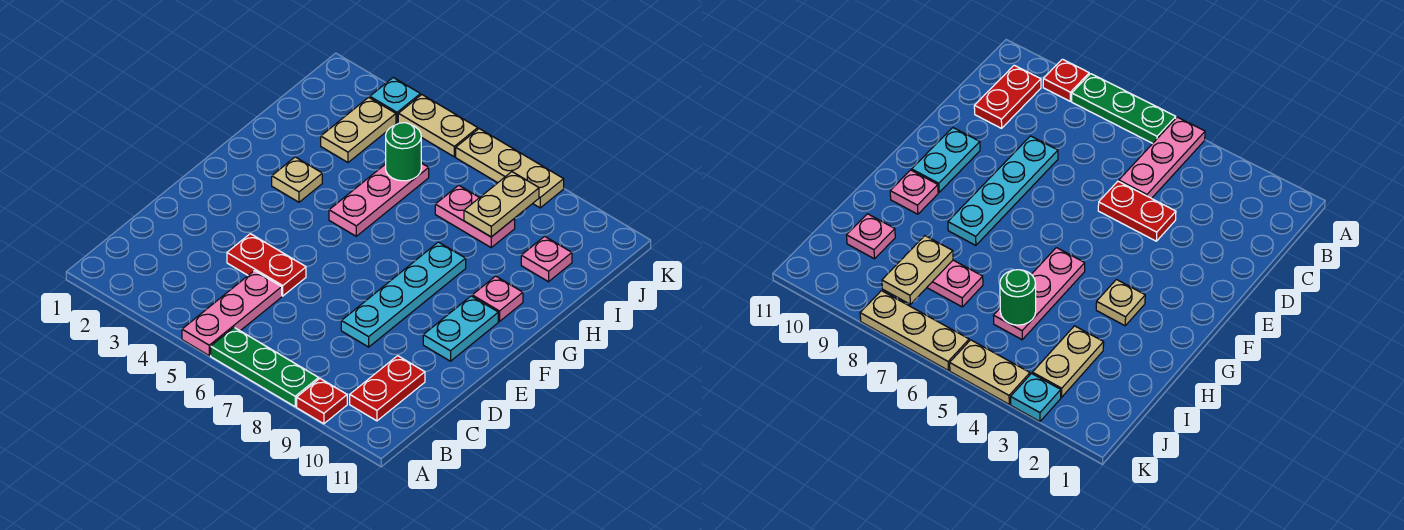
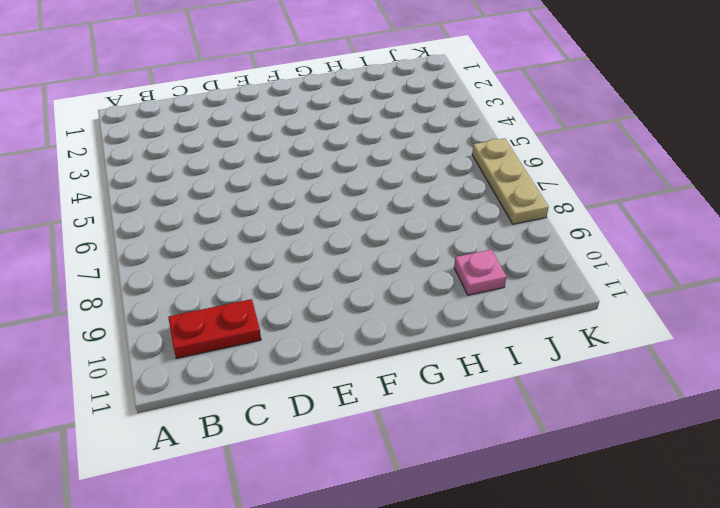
none -> pink 1x3 plate [182,271,282,355]
none -> green 1x3 plate [211,328,319,407]
none -> red 1x1 plate [297,379,347,424]

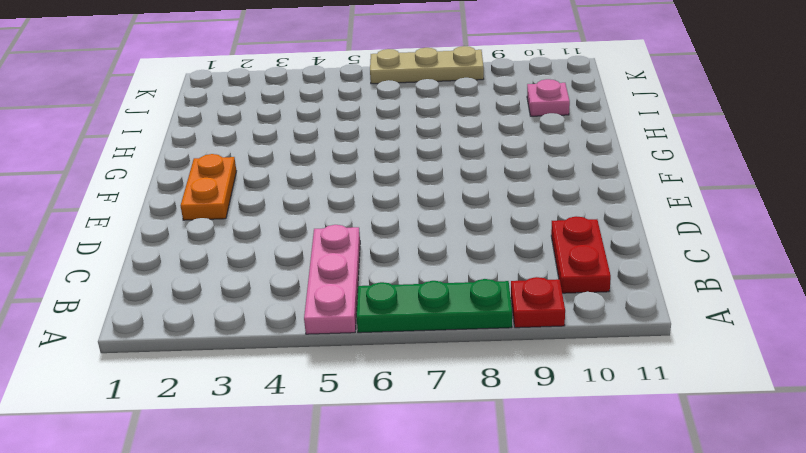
orange 1x2 plate [181,154,236,220] -> none
none -> red 1x2 plate [227,234,306,296]
none -> cyan 1x4 plate [341,242,466,347]
none -> cyan 1x2 plate [423,296,498,361]

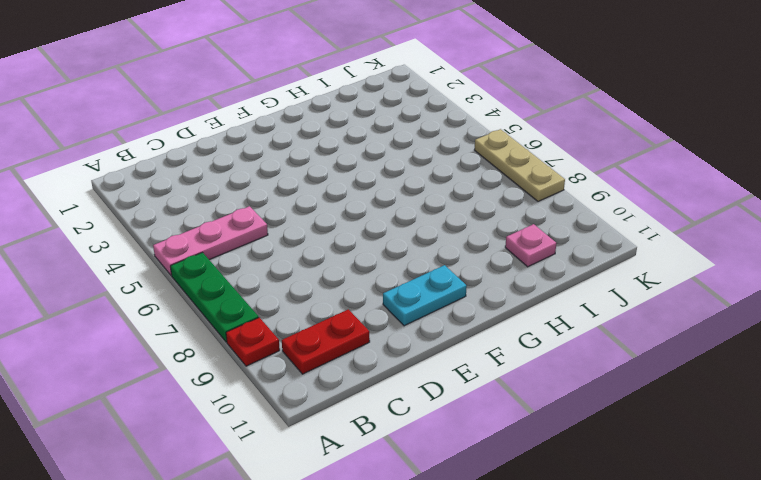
none -> red 1x2 plate [227,234,306,296]
none -> cyan 1x4 plate [341,242,466,347]
none -> tan 1x1 plate [272,157,322,202]

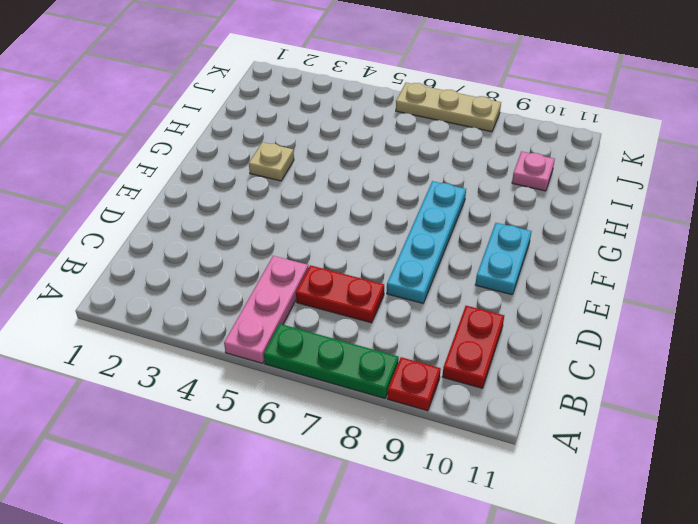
red 1x2 plate [296,265,384,323] -> red 1x2 plate moved to [227,234,306,296]
none -> pink 1x3 plate [329,163,429,236]
none -> pink 1x1 plate [472,276,523,321]
none -> tan 1x2 plate [321,97,396,162]

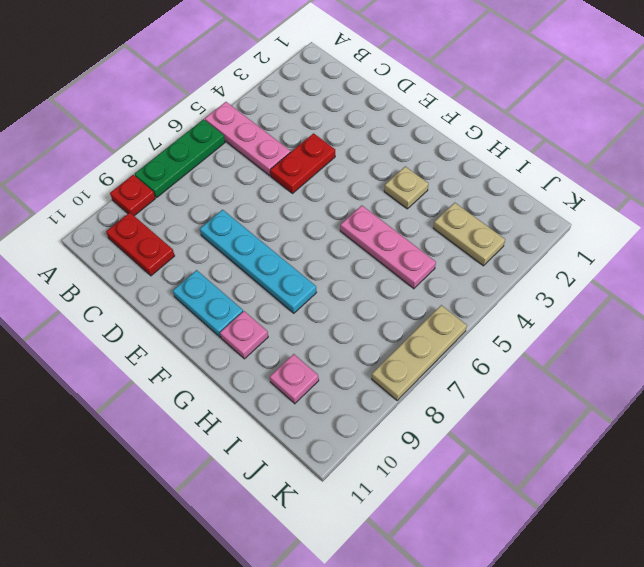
none -> pink 1x2 plate [435,185,515,247]
none -> cyan 1x1 plate [370,78,420,123]
none -> tan 1x2 plate [398,95,478,157]

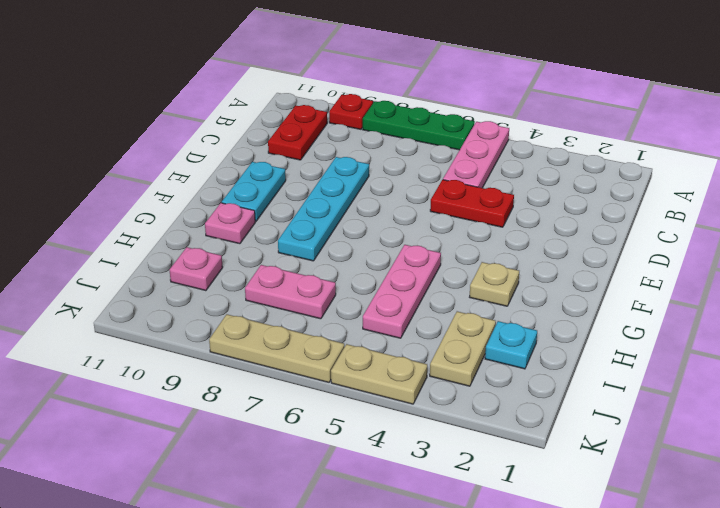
cyan 1x1 plate [485,321,537,369] -> cyan 1x1 plate moved to [370,78,420,123]
none -> green 1x1 round brick [386,123,421,181]
none -> tan 1x2 plate [464,172,539,237]

